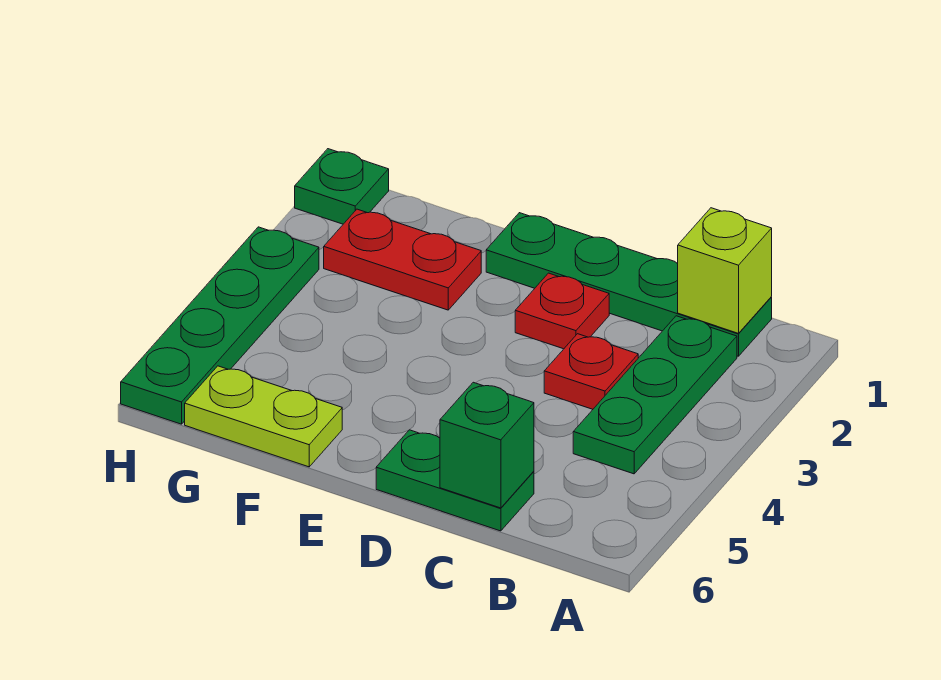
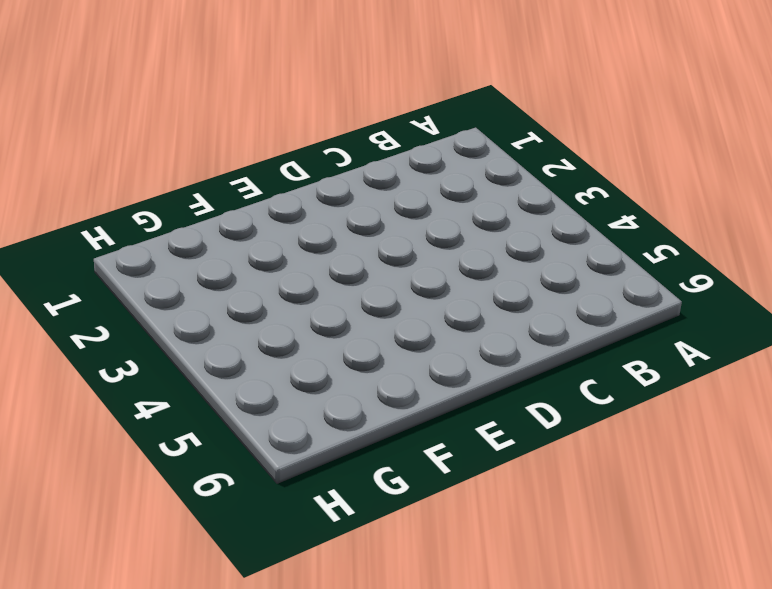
none -> green 1x4 plate [486,213,772,356]
none -> green 1x3 plate [573,316,737,474]

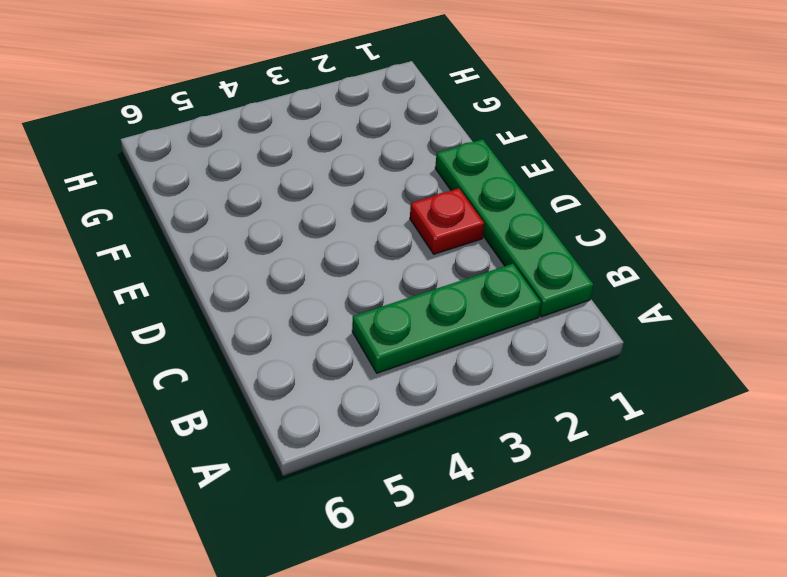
none -> red 1x1 plate [544,334,638,409]
none -> green 1x2 plate [376,430,534,531]

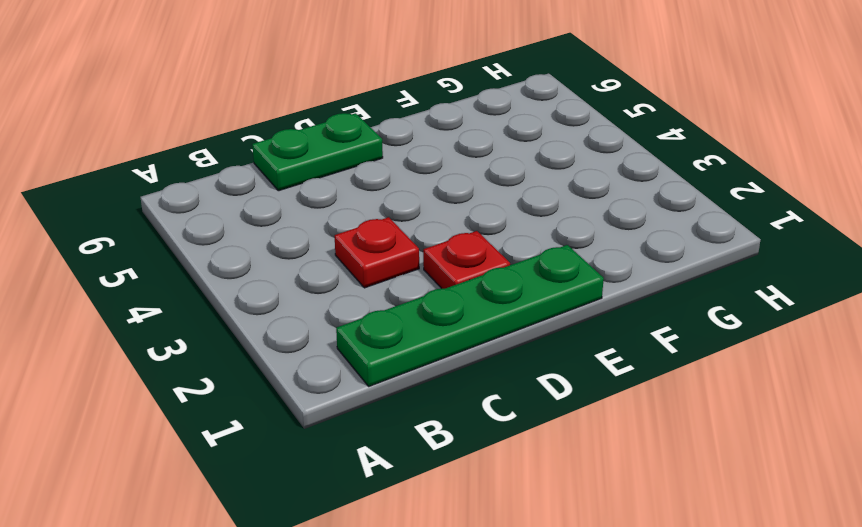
none -> green 1x3 plate [573,316,737,474]
none -> red 1x2 plate [324,209,481,310]

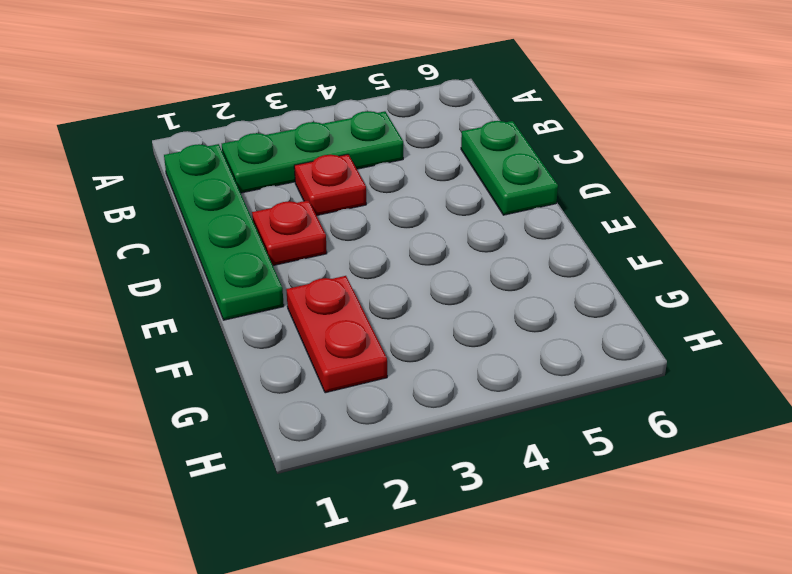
none -> lime 1x2 plate [185,366,342,467]
none -> green 1x1 plate [295,149,389,224]

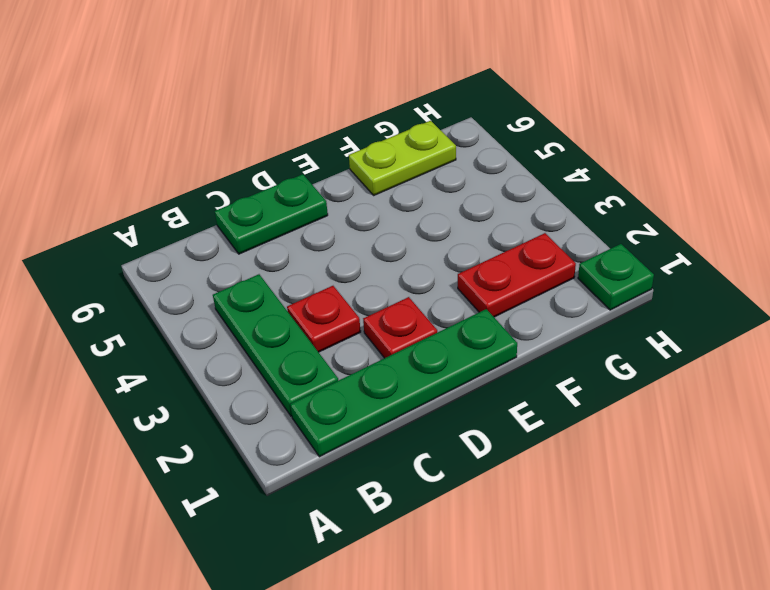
none -> green 1x4 plate [121,227,319,424]
none -> lime 1x1 brick [678,208,772,333]

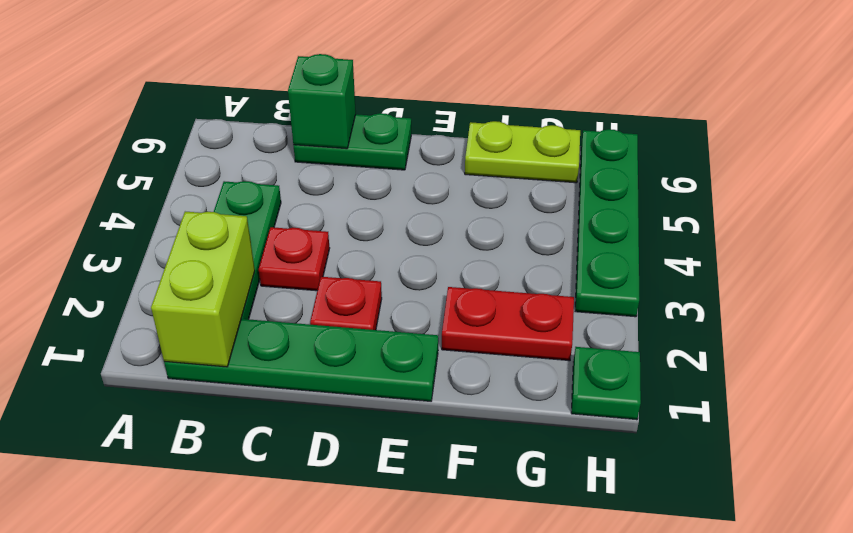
lime 1x2 brick [151,212,255,367] -> lime 1x1 brick [678,208,772,333]

